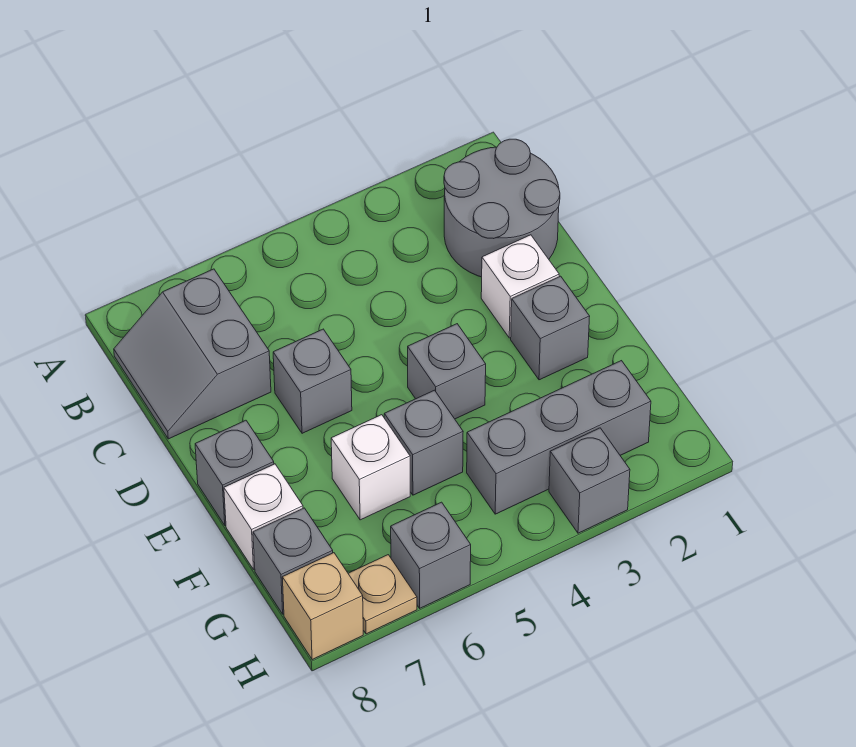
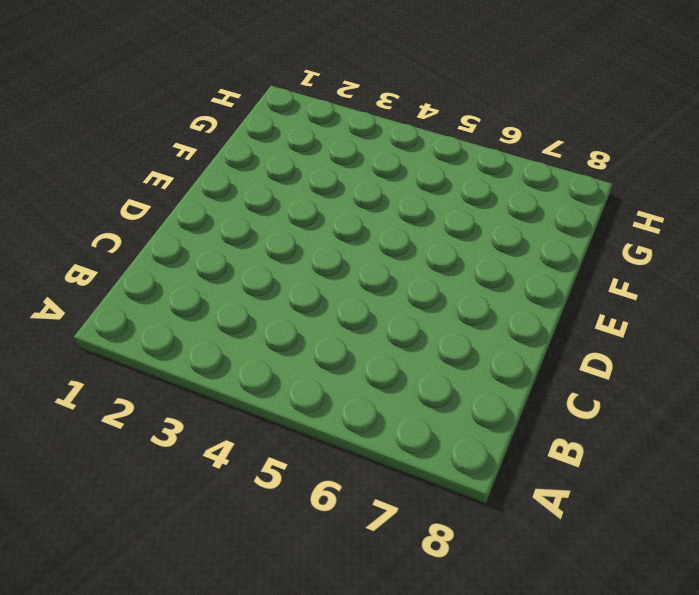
none -> grey 2x2 round brick [444,139,560,277]
none -> grey 2x2 slope [114,269,271,439]
none -> white 1x1 brick [481,235,559,338]

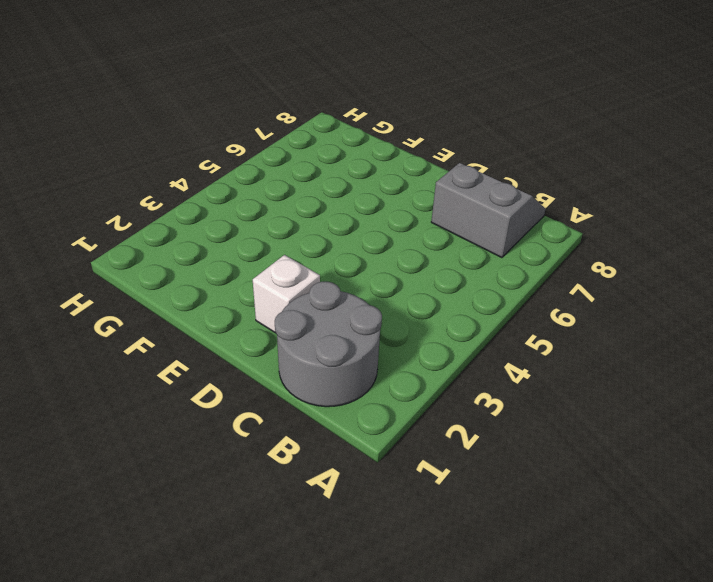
none -> grey 1x1 brick [273,329,352,433]
none -> grey 1x1 brick [511,276,590,380]
none -> grey 1x1 brick [408,324,486,419]

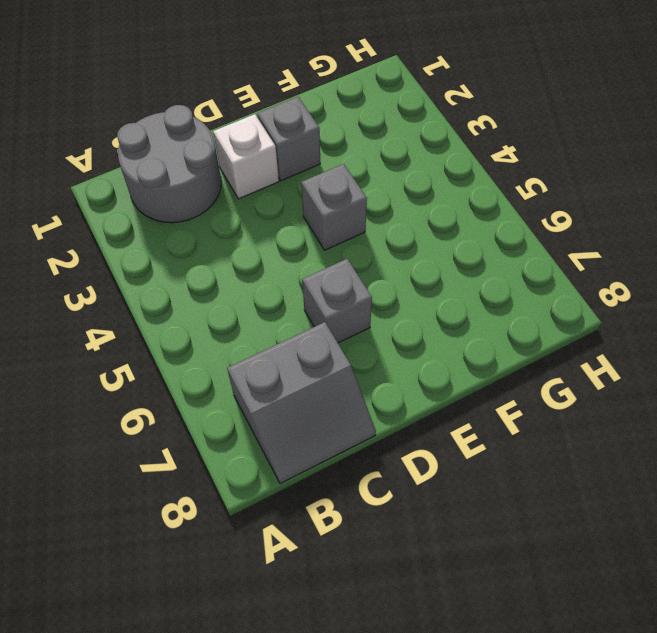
none -> grey 1x1 brick [195,420,274,525]
none -> grey 1x1 brick [384,390,463,495]
none -> white 1x1 brick [331,415,410,520]

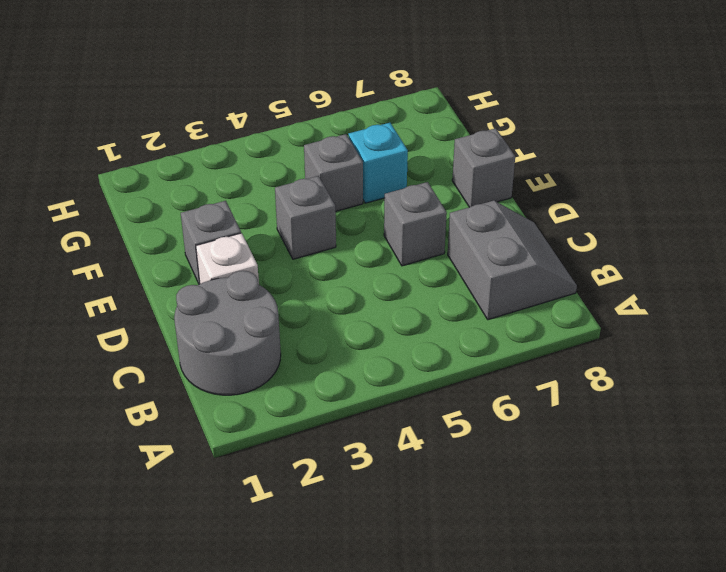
cyan 1x1 brick [348,123,408,203] -> white 1x1 brick [331,415,410,520]
none -> white 1x1 brick [224,464,303,569]
none -> grey 1x3 brick [467,361,651,514]
none -> grey 1x1 brick [253,508,333,614]

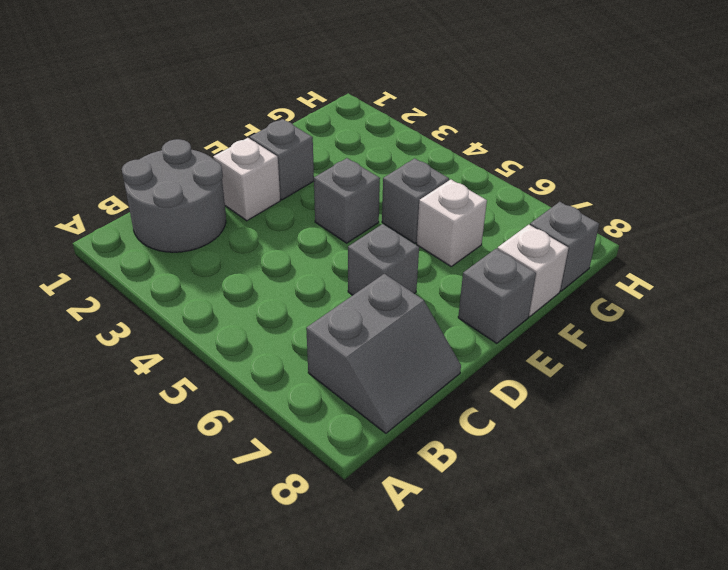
none -> grey 1x3 brick [467,361,651,514]
none -> grey 1x1 brick [549,428,630,533]
none -> grey 1x1 brick [391,502,471,608]

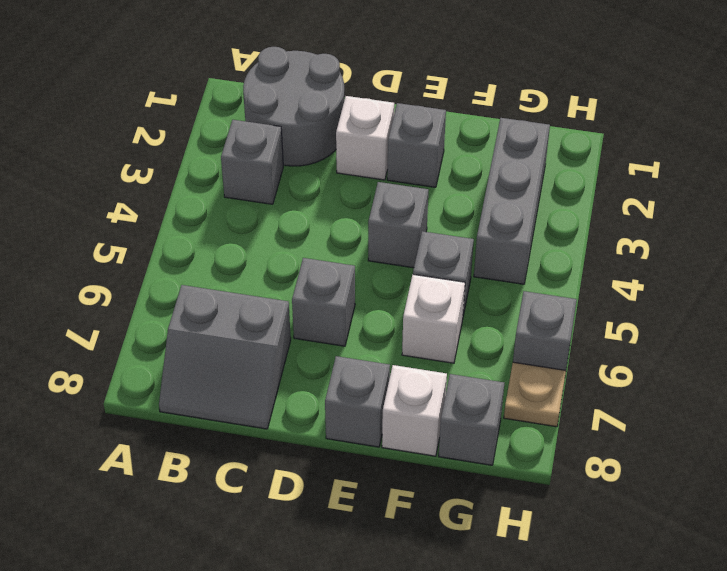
grey 1x1 brick [221,120,283,204] -> grey 1x1 brick moved to [549,428,630,533]
none -> tan 1x1 brick [282,553,363,660]

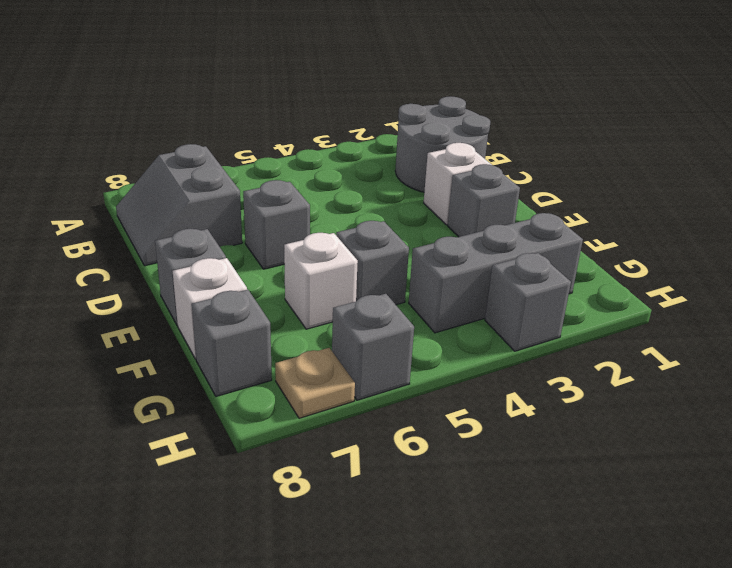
none -> grey 1x1 brick [408,324,486,419]
none -> tan 1x1 brick [282,553,363,660]

